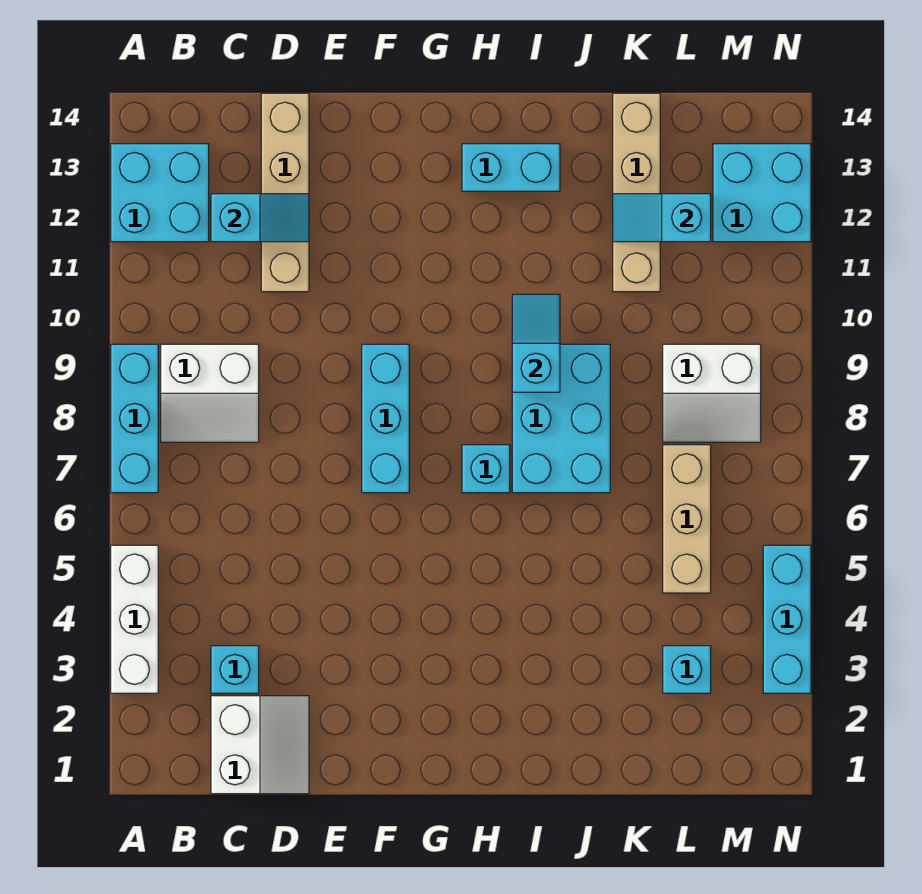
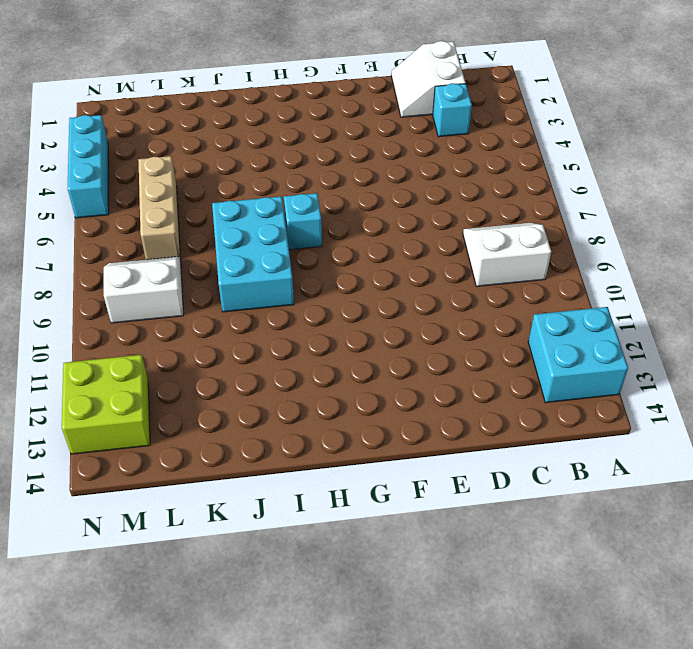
lime 2x2 brick [62,355,150,454] -> cyan 2x2 brick [713,144,811,242]
none -> white 1x3 brick [111,545,158,693]
none -> cyan 1x3 brick [111,344,158,493]
none -> tan 1x4 brick [261,93,309,292]

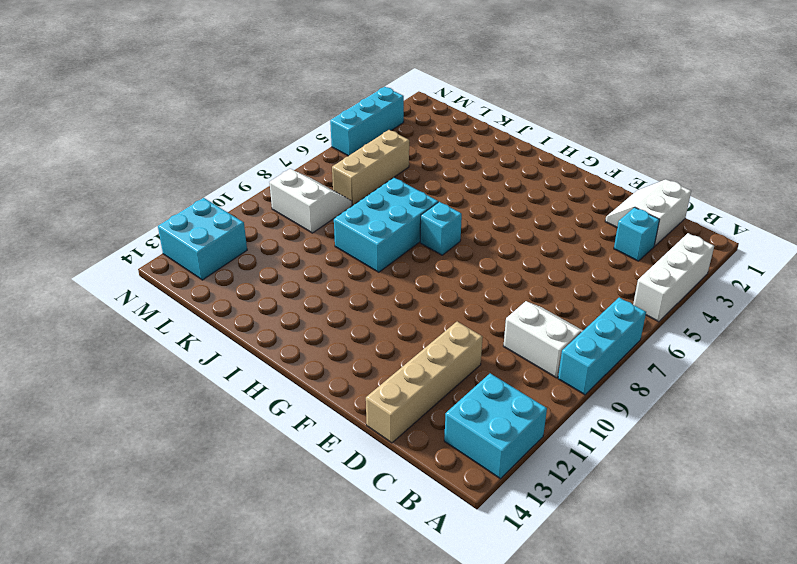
none -> cyan 1x3 brick [362,344,409,493]
none -> cyan 1x2 brick [462,144,560,191]
none -> tan 1x4 brick [613,93,660,292]

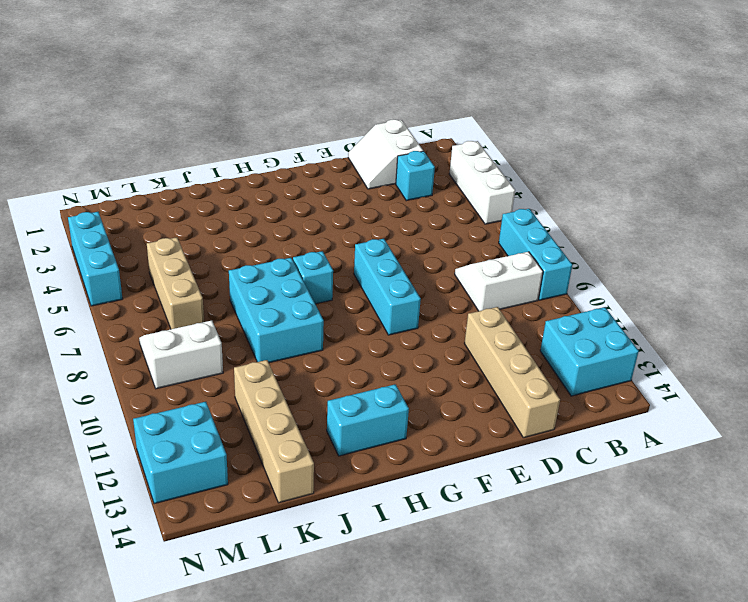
none -> cyan 1x1 brick [663,646,711,693]
none -> cyan 1x2 slope [211,194,309,242]
none -> cyan 1x2 slope [512,294,560,392]

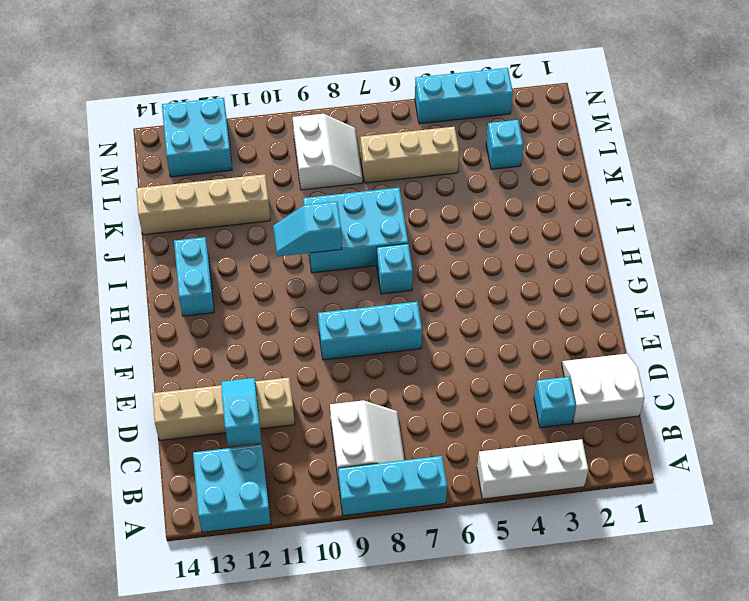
none -> cyan 1x2 slope [613,194,711,242]

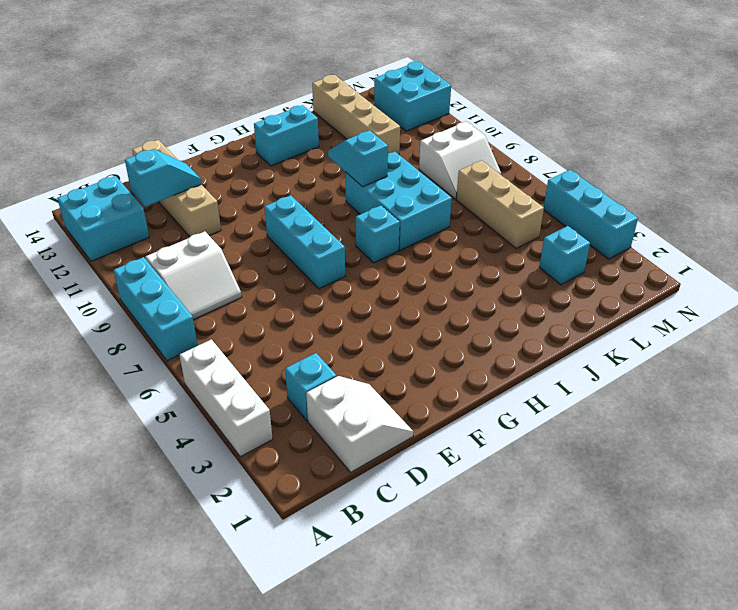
none -> cyan 1x2 slope [613,194,711,242]

